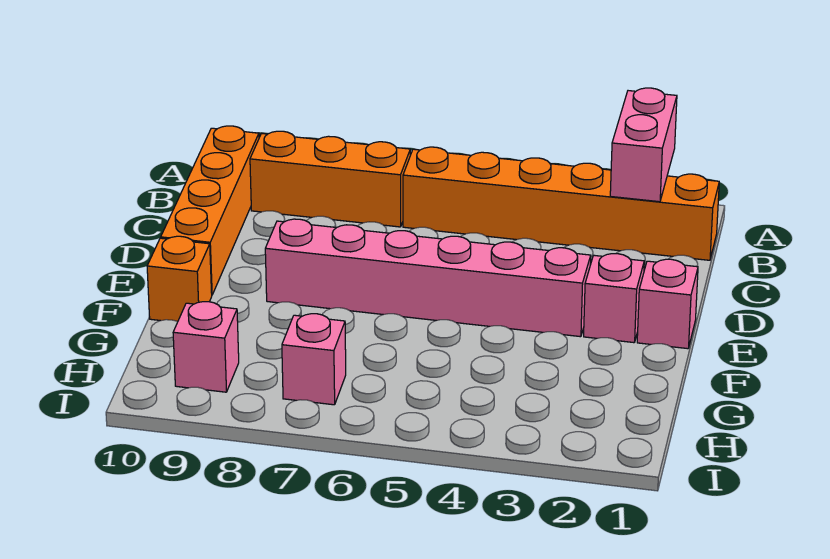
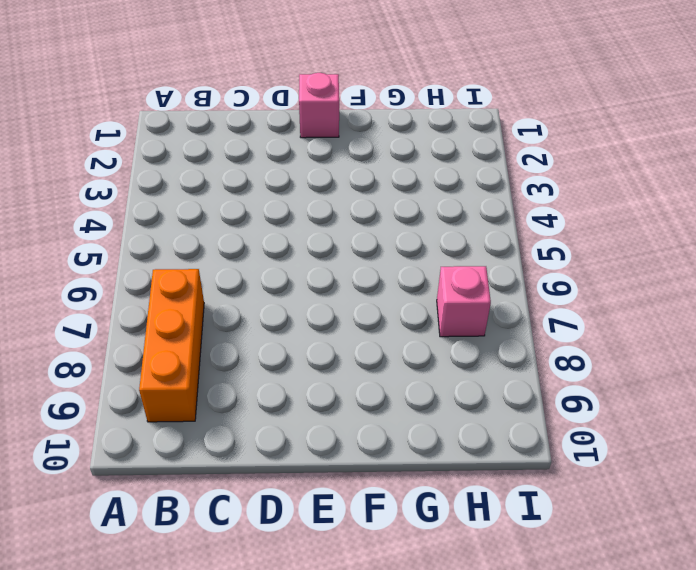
none -> orange 1x6 brick [403,147,719,260]
none -> orange 1x4 brick [161,126,259,294]

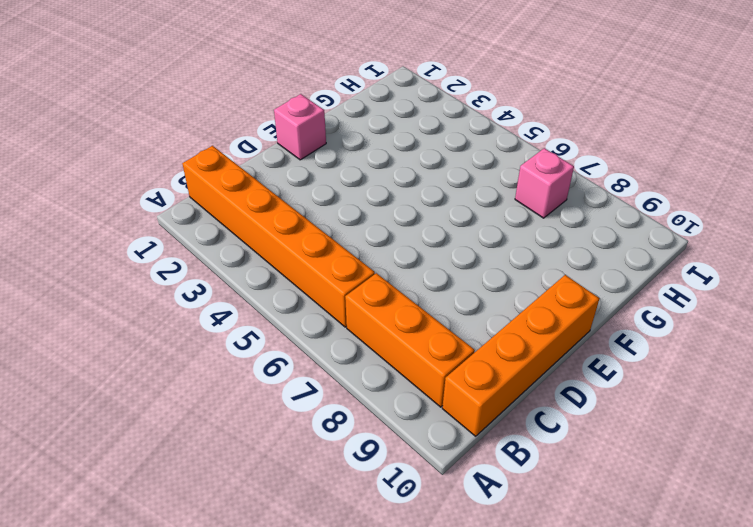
none -> pink 1x1 brick [584,254,644,343]
none -> pink 1x6 brick [265,219,591,337]

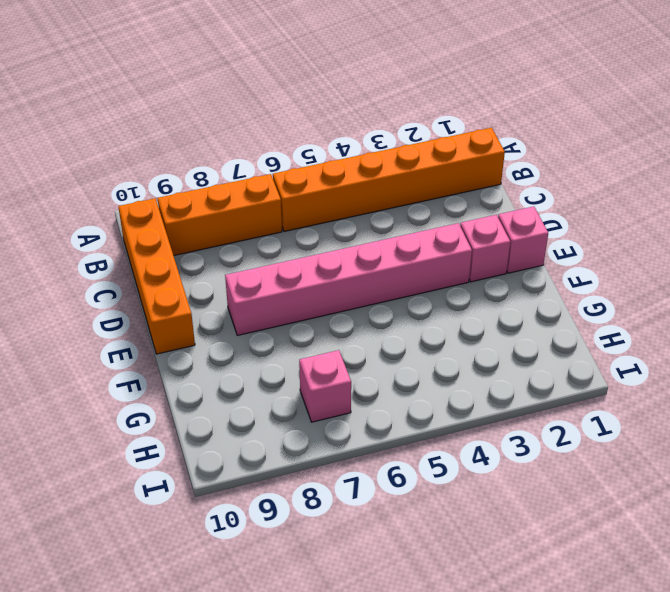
none -> orange 1x1 brick [147,236,212,322]
none -> pink 1x1 brick [173,302,239,392]

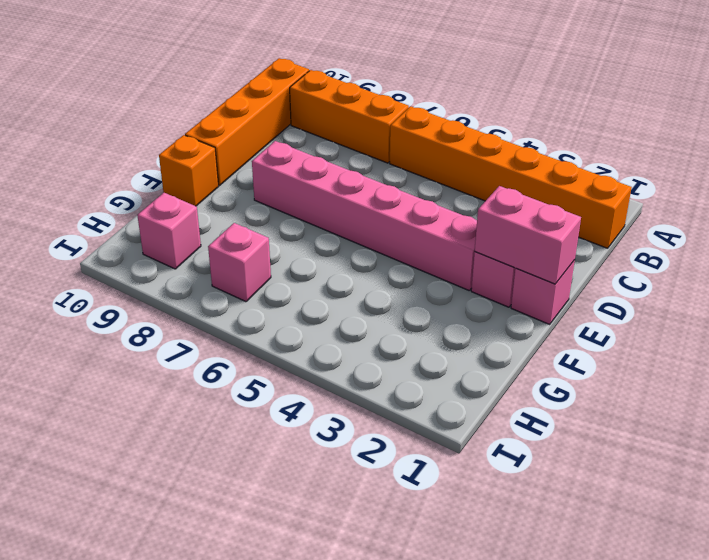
pink 1x2 brick [475,186,581,284] -> pink 1x2 brick turned to [610,88,677,202]

